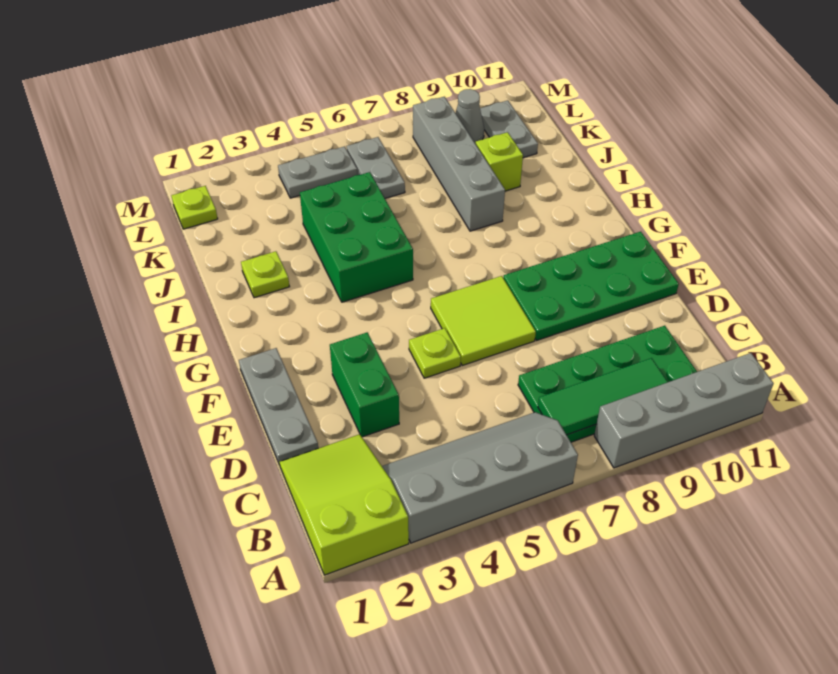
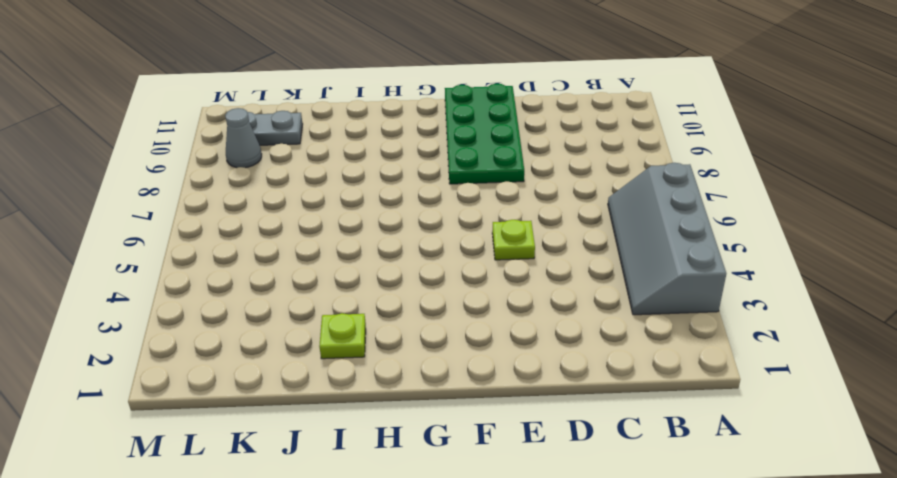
none -> lime 2x3 slope [279,434,409,575]
none -> grey 1x4 brick [594,353,774,468]
none -> green 2x4 plate [518,326,697,442]

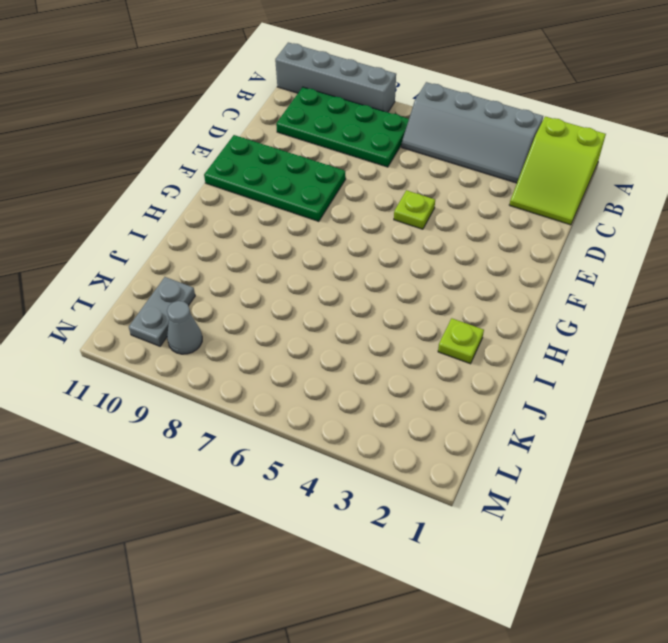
none -> grey 1x3 plate [239,348,318,465]
none -> green 1x2 brick [330,332,399,437]
none -> lime 2x2 tile [431,276,536,365]

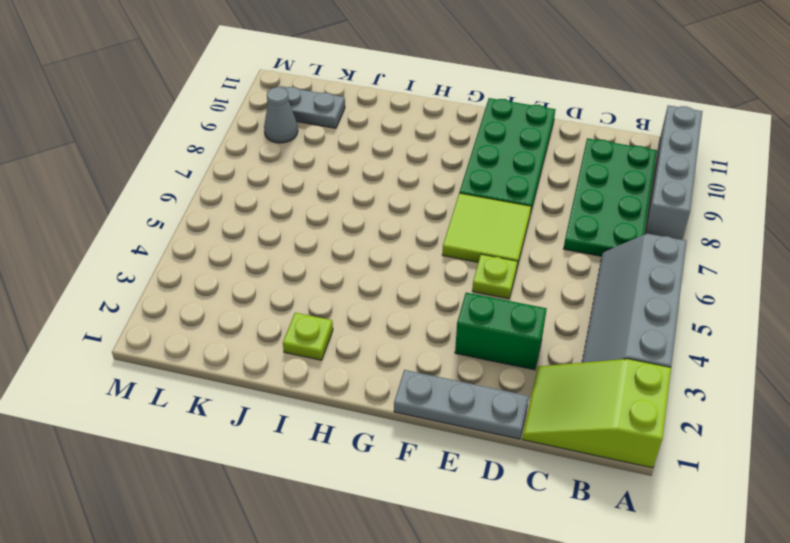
none -> green 2x3 brick [300,172,413,302]
none -> grey 1x4 brick [413,97,505,231]
none -> lime 1x1 brick [476,132,523,191]

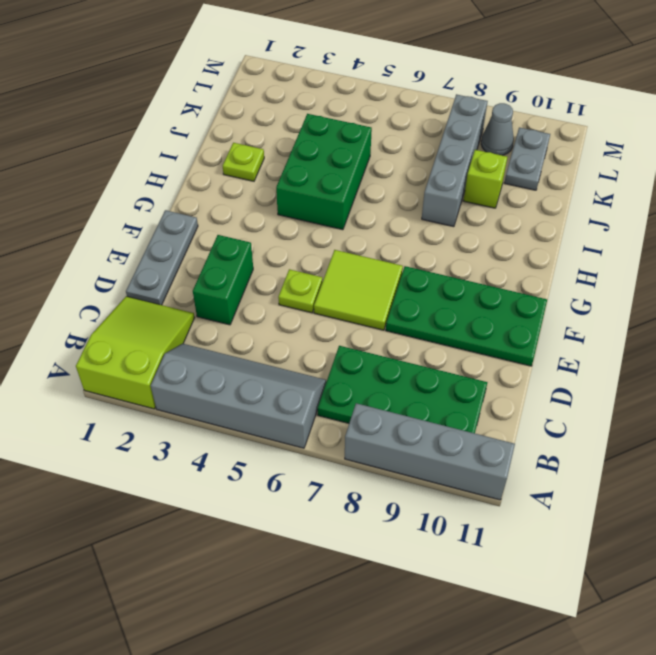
none -> grey 1x2 plate [346,137,405,198]
none -> lime 1x1 plate [172,186,218,229]
none -> grey 1x2 plate [278,146,357,198]

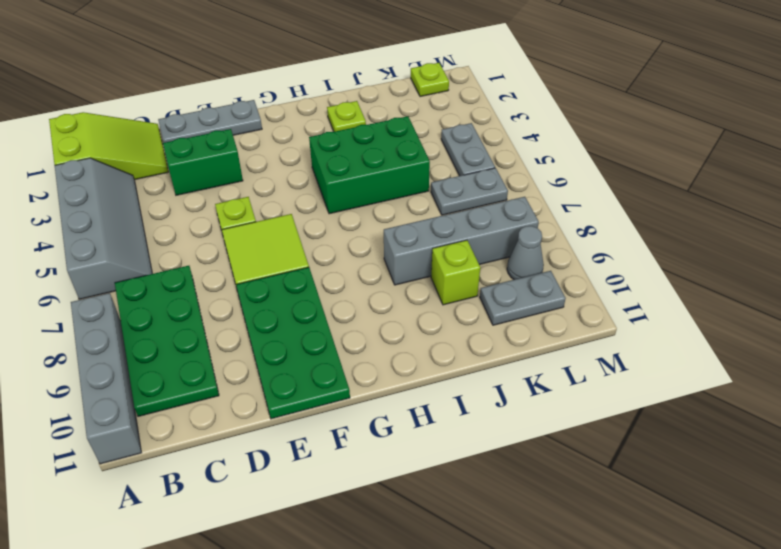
none -> green 1x3 tile [538,358,668,435]

